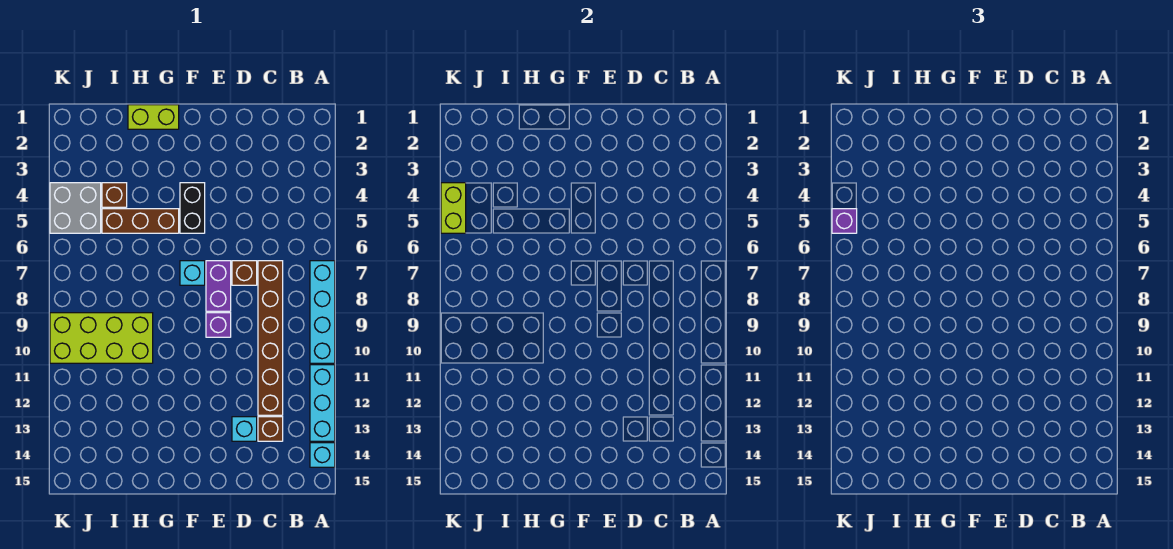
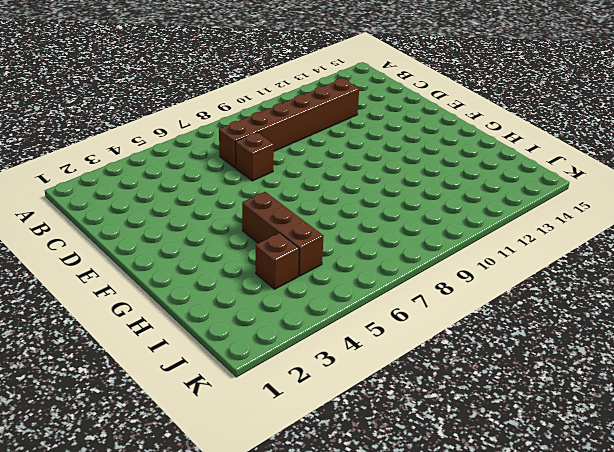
none -> cyan 1x4 brick [310,261,335,363]
none -> cyan 1x3 brick [310,365,335,441]
none -> cyan 1x1 brick [310,443,335,467]

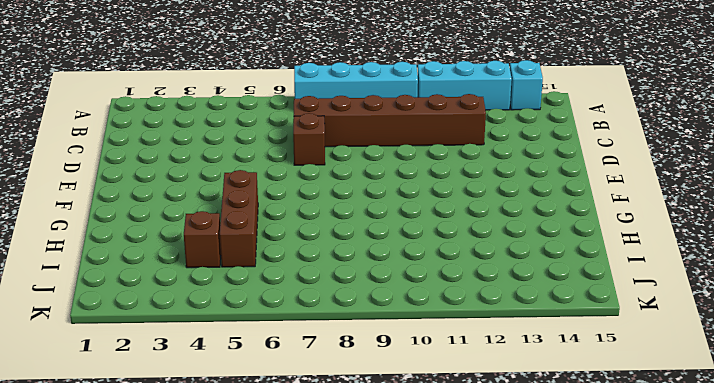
none -> brown 1x1 brick [258,417,283,441]
none -> cyan 1x1 brick [232,417,257,441]
none -> purple 1x2 brick [206,261,231,311]

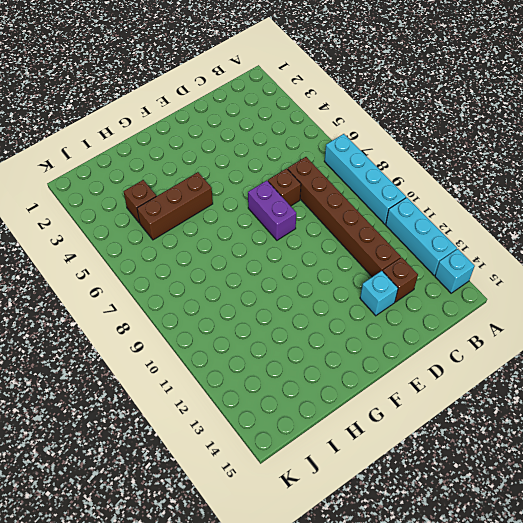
none -> purple 1x1 brick [206,313,231,337]
none -> black 1x2 brick [180,183,205,233]
none -> cyan 1x1 brick [180,261,205,285]

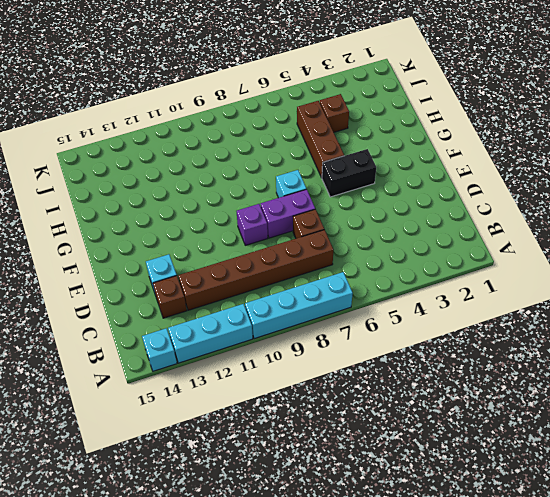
none -> lime 1x2 brick [128,105,179,129]
none -> lime 2x4 brick [50,313,153,363]
none -> grey 2x2 brick [50,183,101,233]

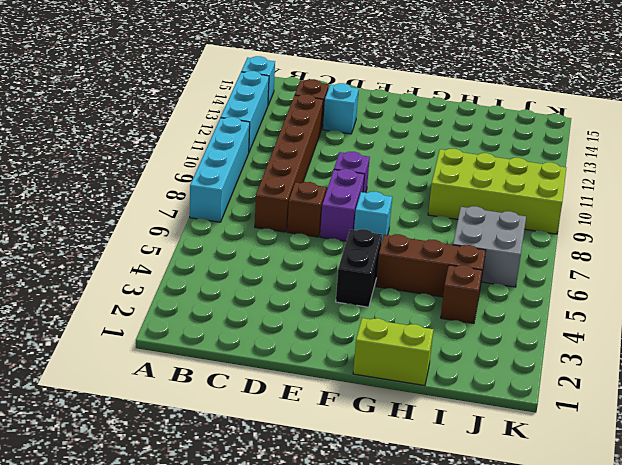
grey 2x2 brick [453,206,526,287] -> grey 2x2 brick moved to [50,183,101,233]
none -> lime 1x2 brick [441,183,466,233]
none -> purple 1x1 brick [832,209,857,233]

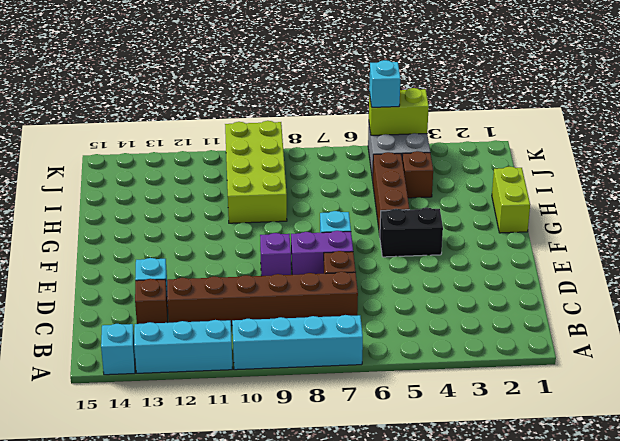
cyan 1x1 brick [369,60,400,107] -> purple 1x1 brick [832,209,857,233]

